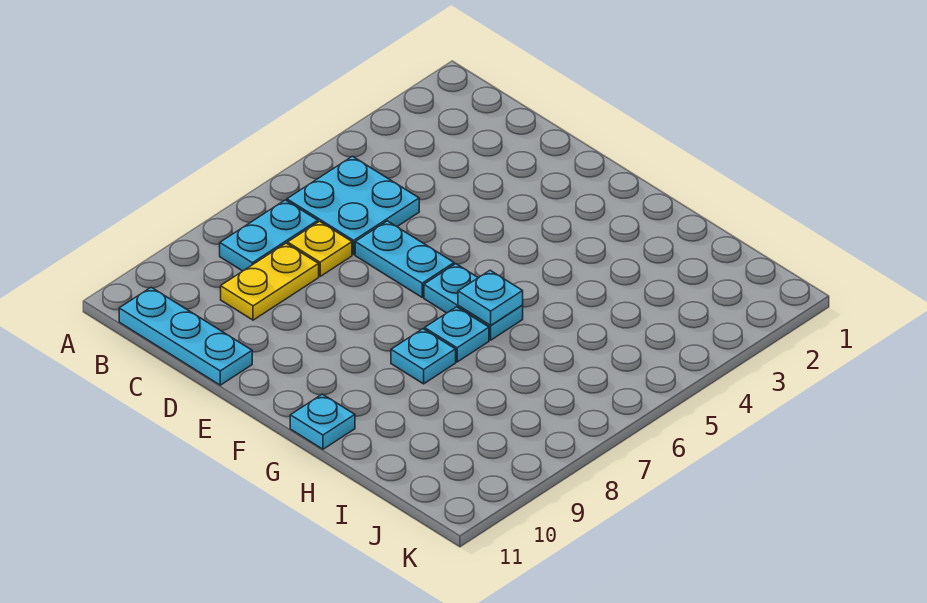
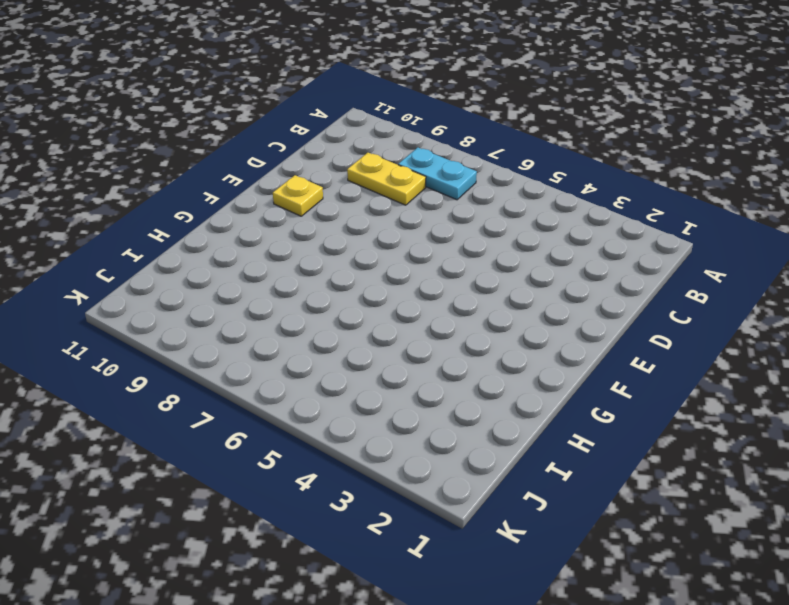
yellow 1x1 plate [273,175,323,216] -> yellow 1x1 plate moved to [288,221,352,276]
none -> cyan 2x2 plate [287,156,419,255]
none -> cyan 1x3 plate [119,287,252,385]

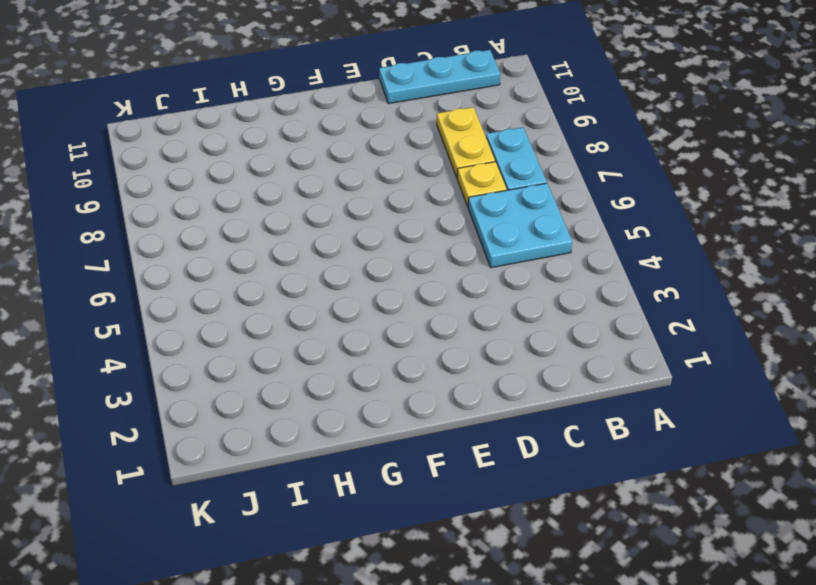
none -> cyan 1x2 plate [355,221,454,297]
none -> cyan 1x2 plate [424,264,523,340]

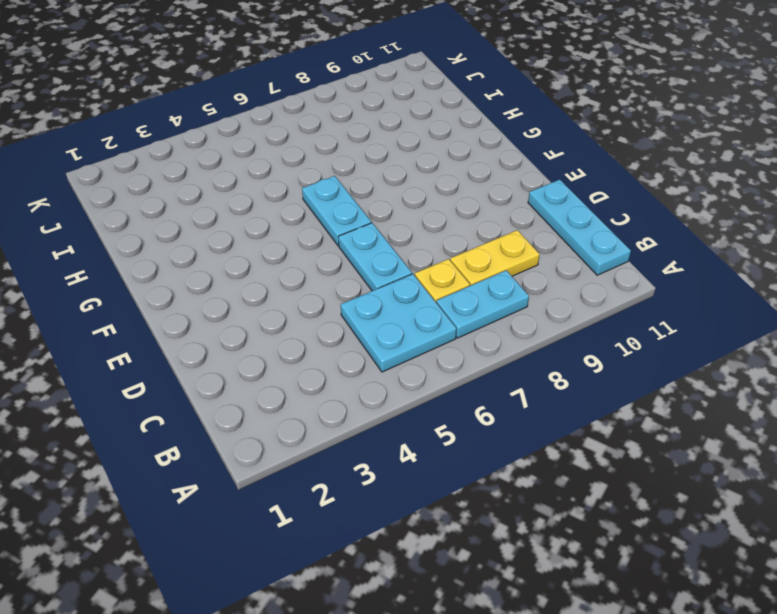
none -> cyan 1x1 plate [425,307,489,362]
none -> cyan 1x1 plate [391,329,456,384]

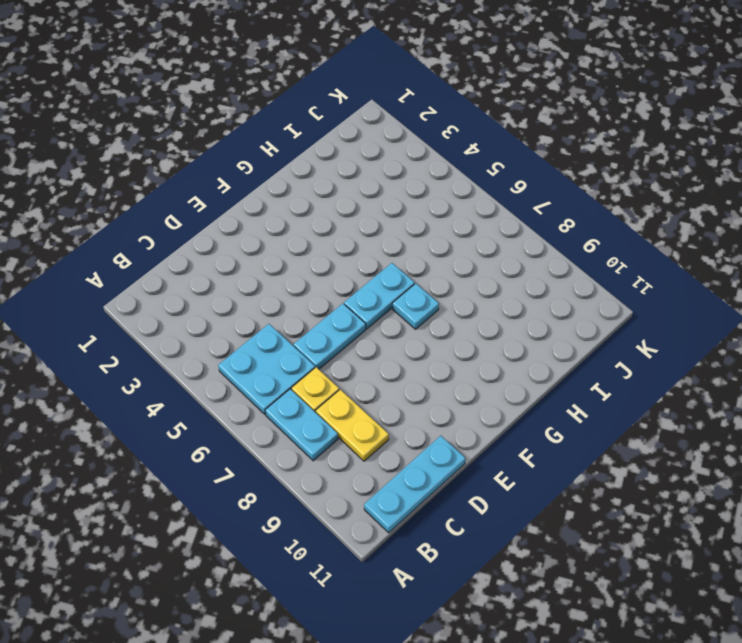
none -> cyan 1x1 plate [391,329,456,384]
none -> cyan 1x1 plate [290,394,355,449]

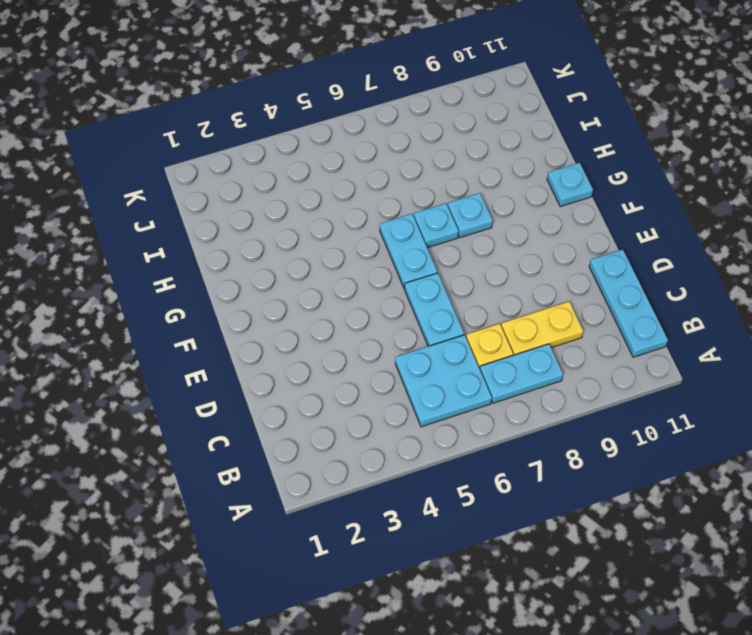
none -> cyan 1x1 plate [458,270,523,326]

